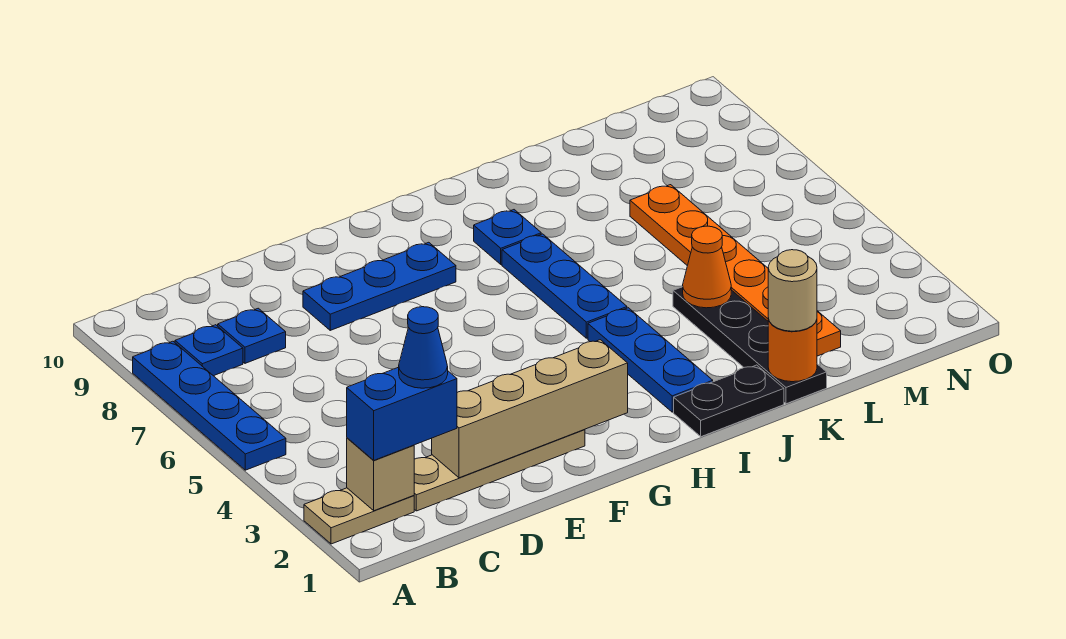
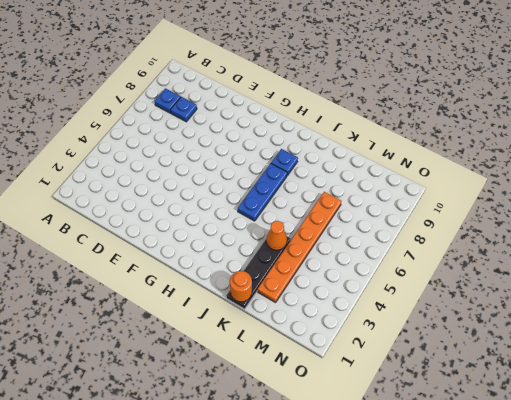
none -> tan 1x2 plate [304,488,414,544]
none -> blue 1x4 plate [133,341,286,470]
none -> tan 1x4 plate [414,430,585,511]

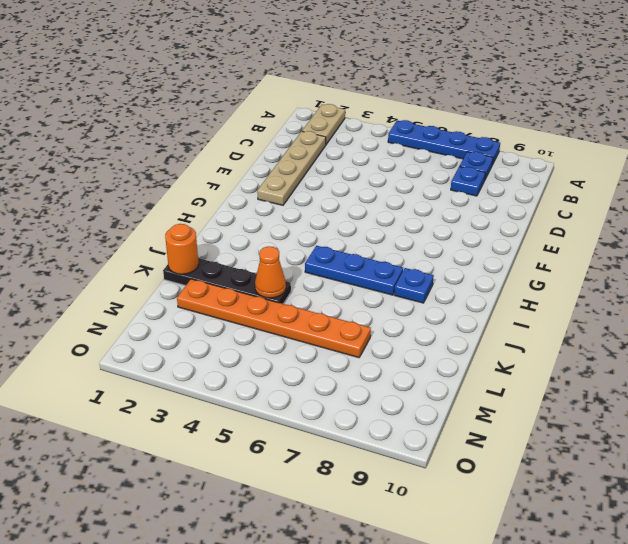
none -> blue 1x3 plate [303,242,456,330]
none -> black 1x2 plate [674,365,784,437]
none -> blue 1x3 plate [588,308,713,412]

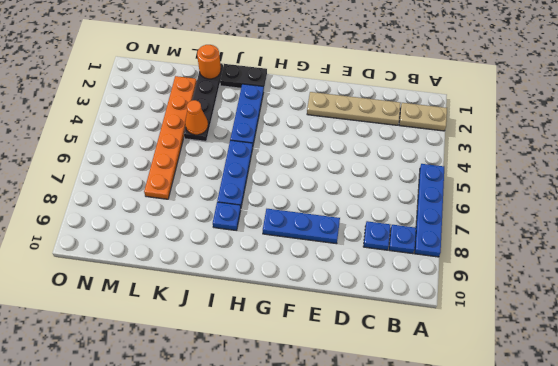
none -> tan 1x1 brick [347,438,414,511]
none -> tan 1x4 brick [432,340,628,478]
none -> blue 1x2 brick [347,367,457,460]

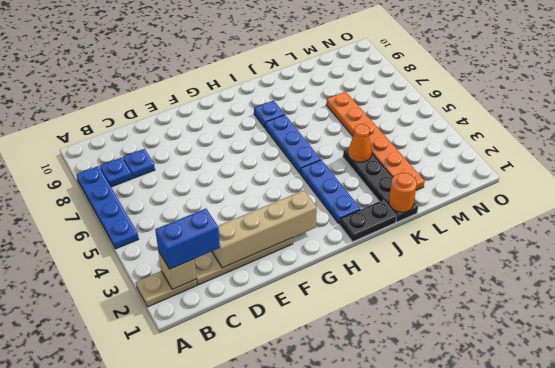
none -> blue 1x3 plate [303,242,456,330]
none -> tan 1x1 round brick [768,250,817,331]
none -> blue 1x1 cone [399,307,448,388]

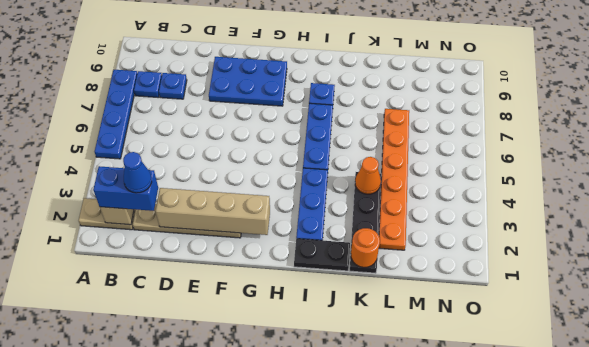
blue 2x3 plate [209,57,287,106] -> blue 1x3 plate [303,242,456,330]
none -> tan 1x1 round brick [768,250,817,331]

